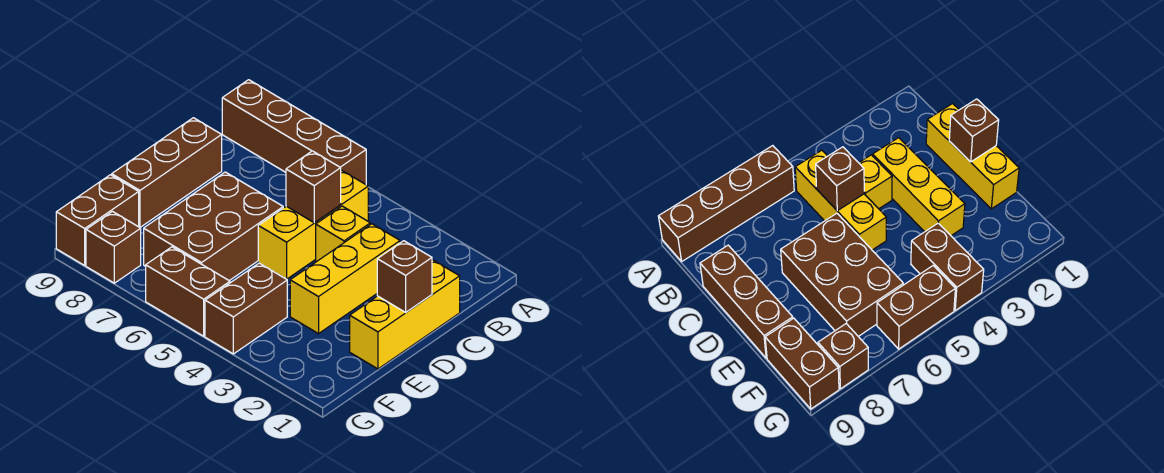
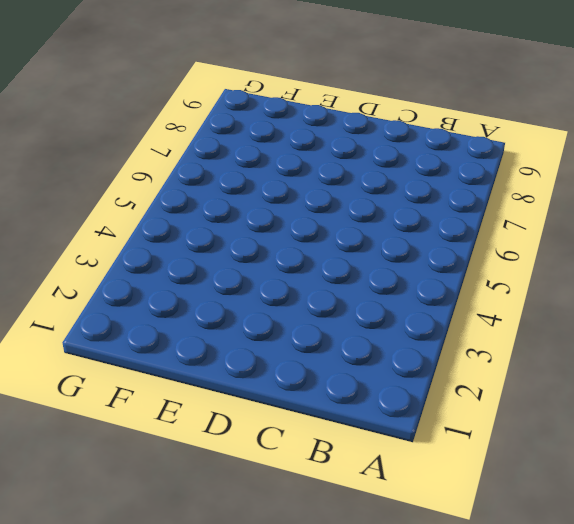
none -> brown 1x4 brick [222,80,366,184]
none -> yellow 1x3 brick [258,170,368,279]
none -> yellow 1x3 brick [350,260,460,369]

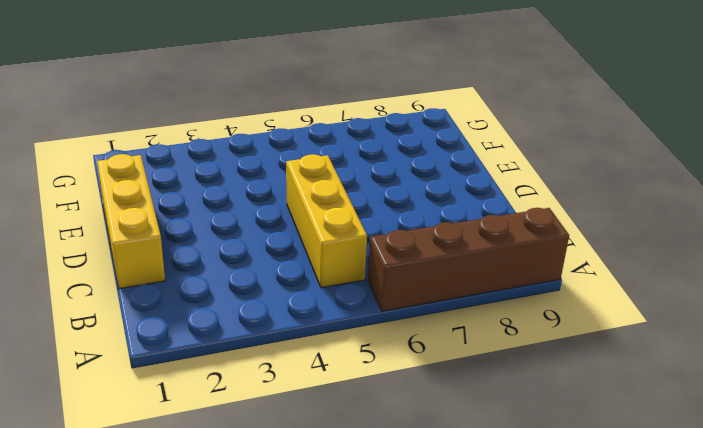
none -> yellow 1x3 brick [290,224,400,334]
none -> yellow 1x1 brick [316,206,370,262]
none -> brown 1x3 brick [112,118,222,227]

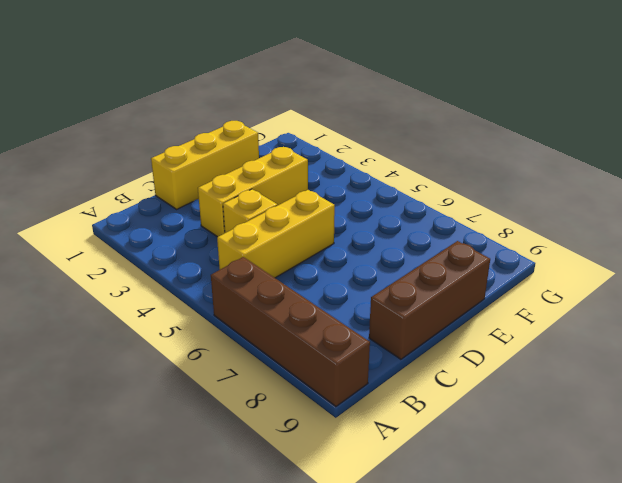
none -> brown 2x3 brick [144,172,283,281]
none -> brown 1x2 brick [205,263,287,354]
none -> brown 1x2 brick [56,175,139,265]

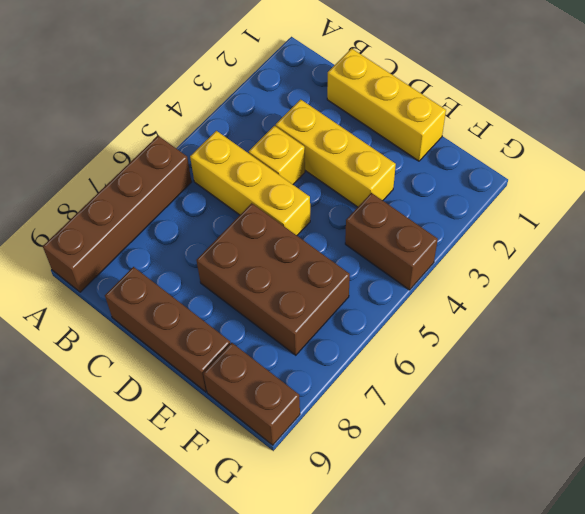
none -> brown 1x2 brick [146,247,230,336]
none -> brown 1x1 brick [86,212,141,283]
none -> brown 1x1 brick [286,151,341,223]

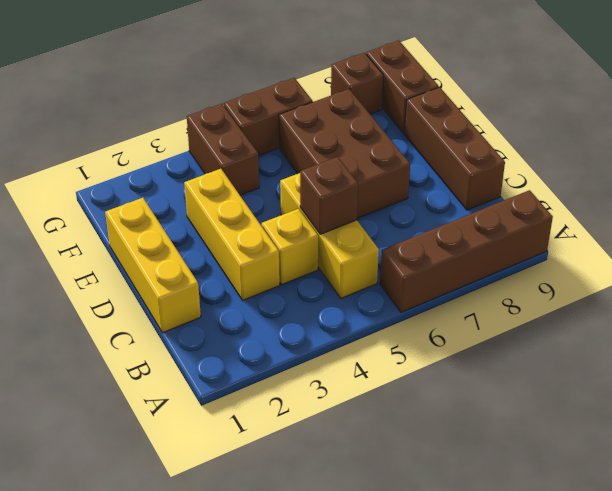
none -> brown 1x1 brick [377,241,432,312]

